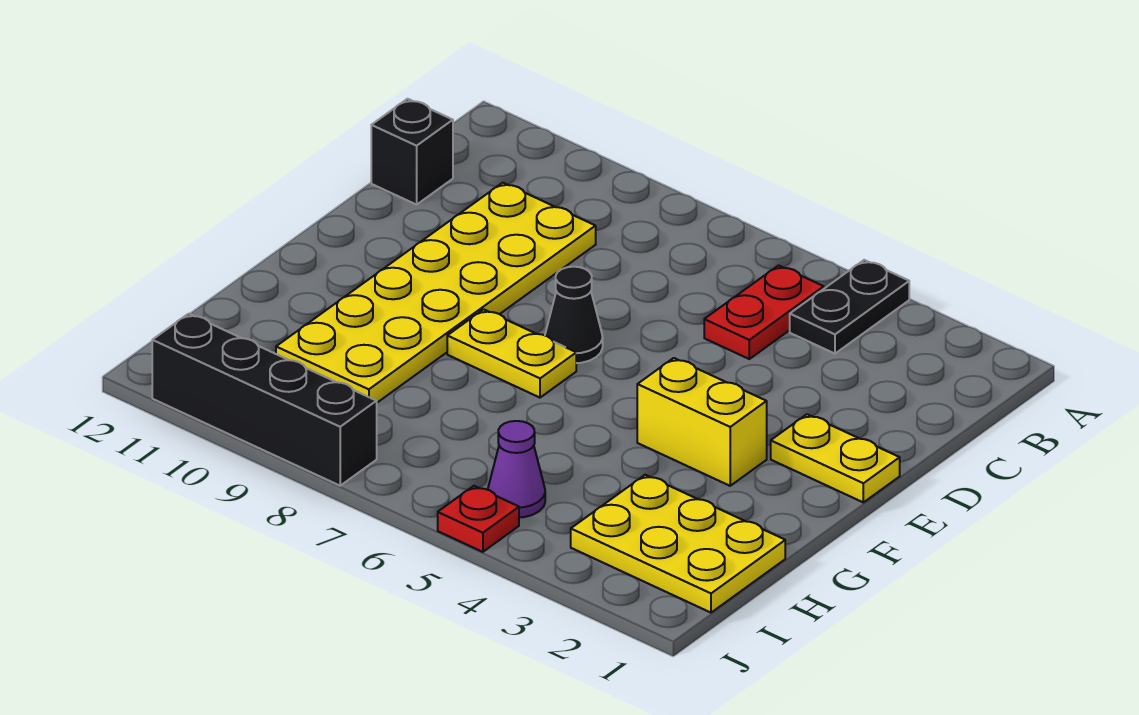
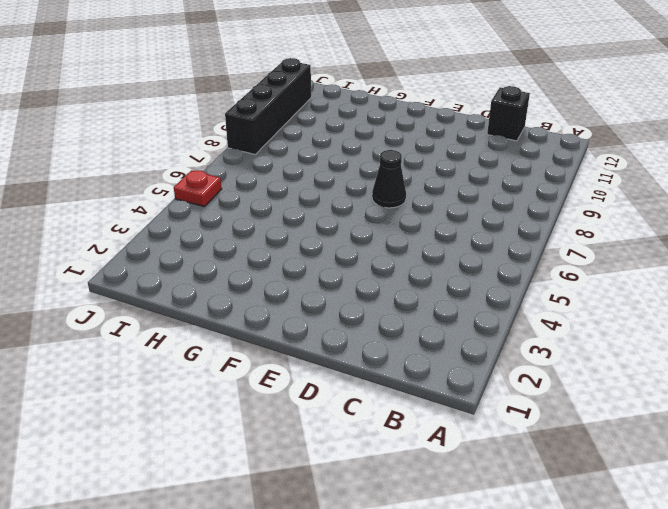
none -> black 1x2 plate [790,260,909,354]
none -> red 1x2 plate [704,265,824,359]
none -> yellow 2x6 plate [276,183,596,403]

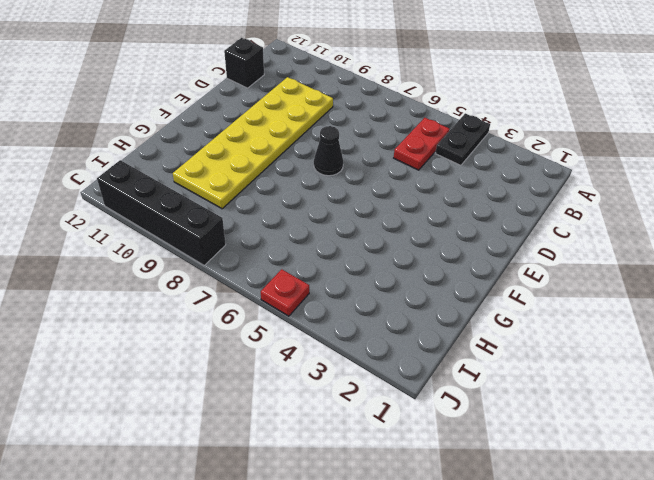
none -> yellow 1x2 plate [771,414,900,502]
none -> yellow 1x2 brick [637,358,767,486]
none -> yellow 1x2 plate [447,309,576,398]

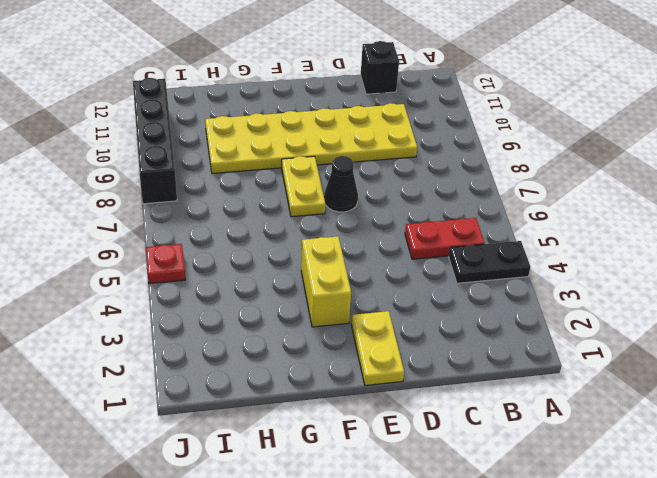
none -> yellow 2x3 plate [571,475,785,613]
none -> purple 1x1 cone [488,421,545,517]

